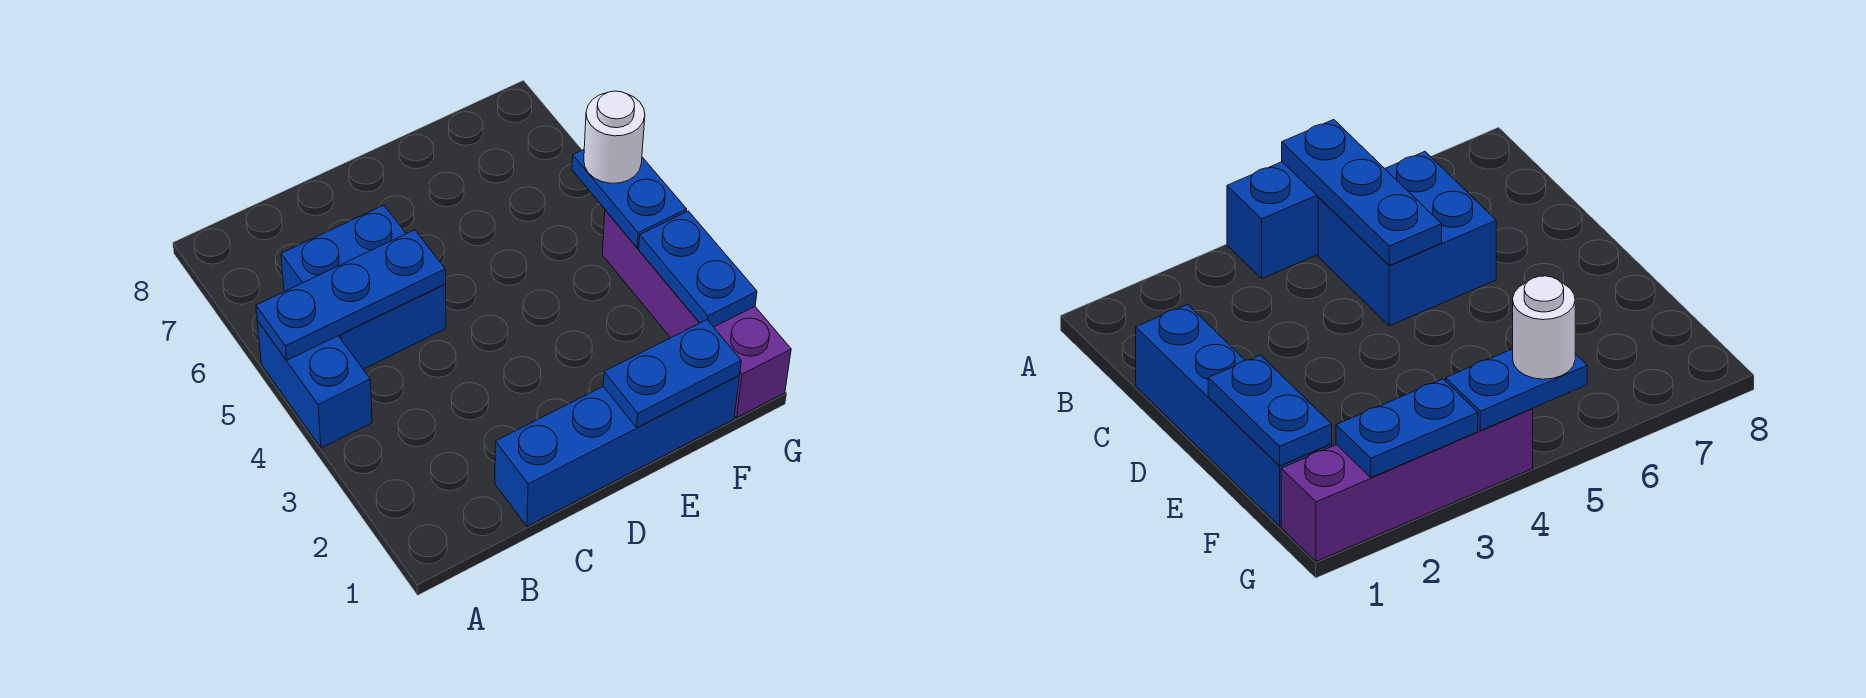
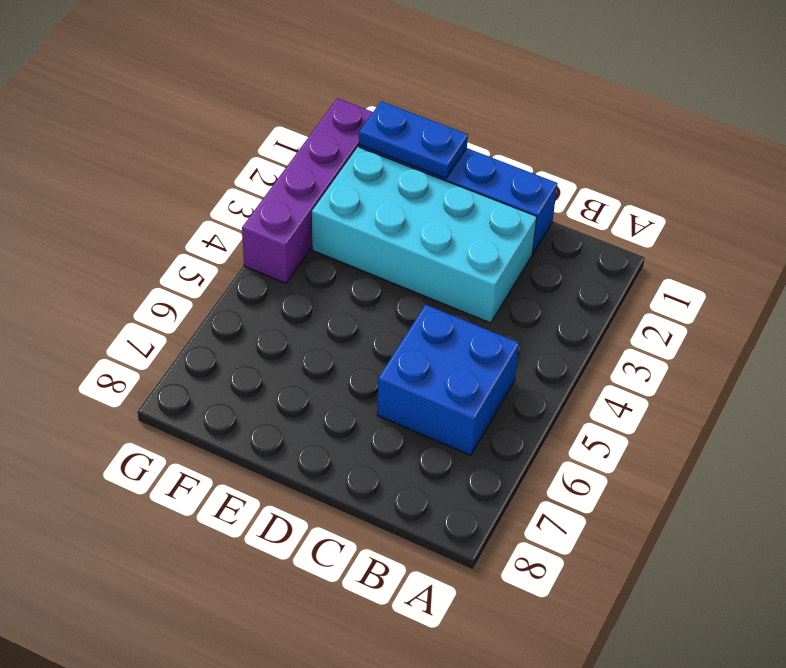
cyan 2x4 brick [312,147,537,323] -> none
none -> blue 1x2 brick [257,321,372,448]
none -> blue 1x3 plate [256,230,446,360]

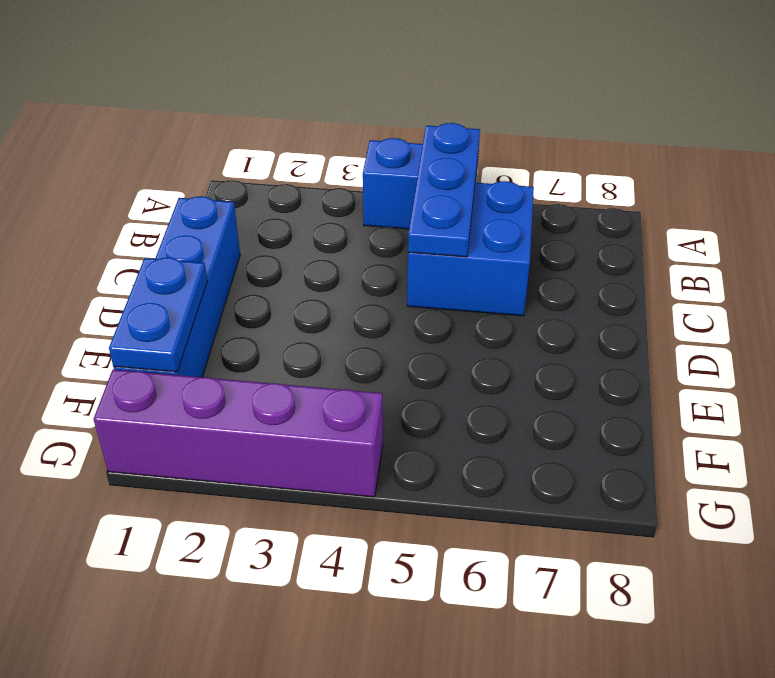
none -> blue 1x2 plate [639,211,757,327]
none -> blue 1x2 plate [572,150,687,248]

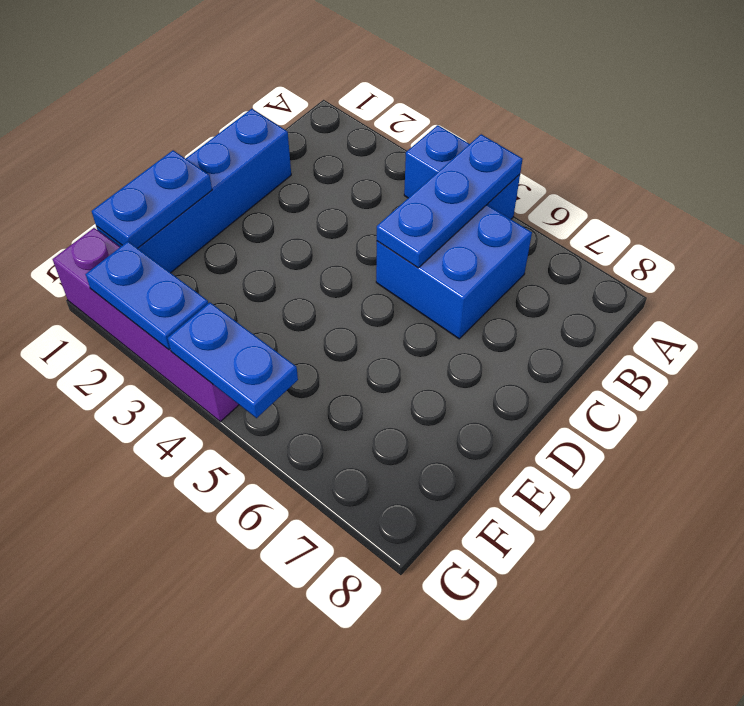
none -> white 1x1 round brick [584,91,645,183]

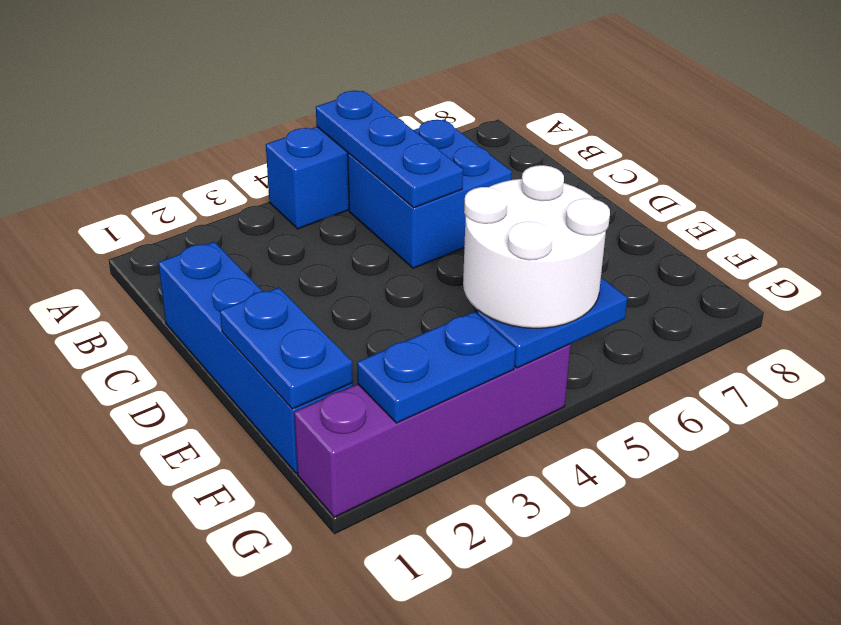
white 2x2 round brick [463,165,610,328] -> white 1x1 round brick [584,91,645,183]

